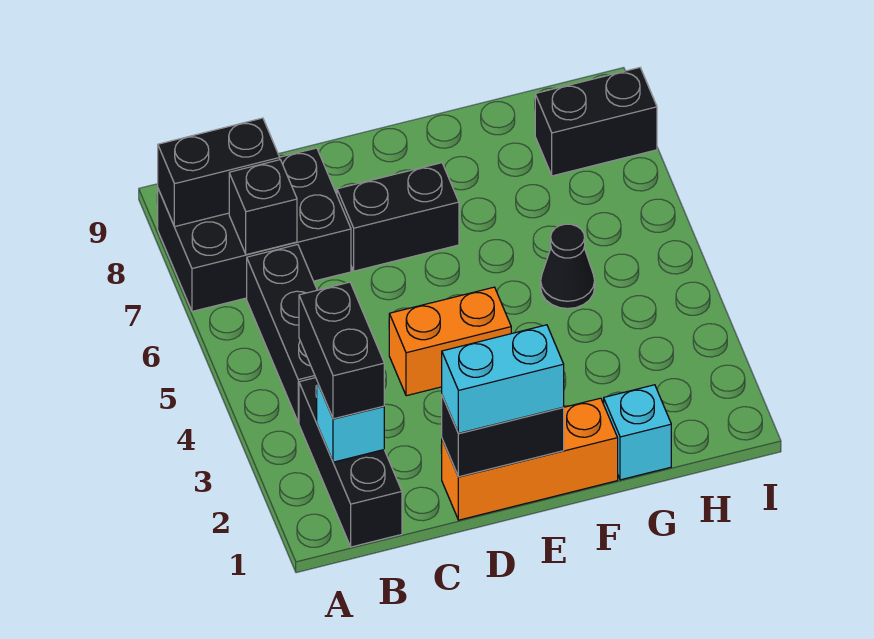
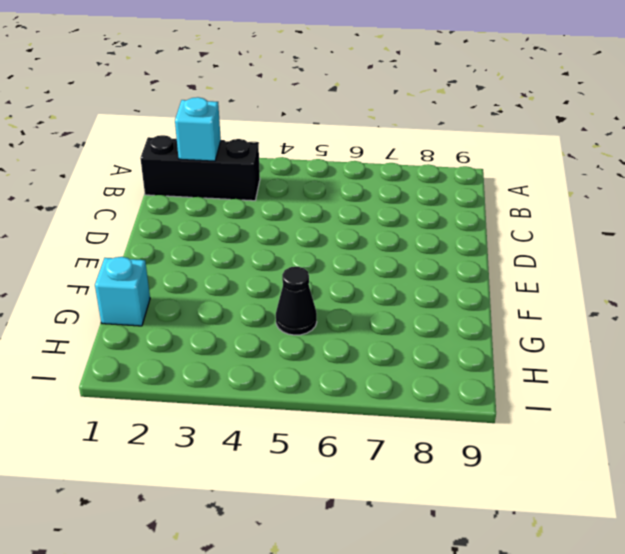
none -> black 2x3 brick [157,148,351,311]
none -> black 1x3 brick [247,245,317,423]
none -> orange 1x3 brick [442,398,618,520]

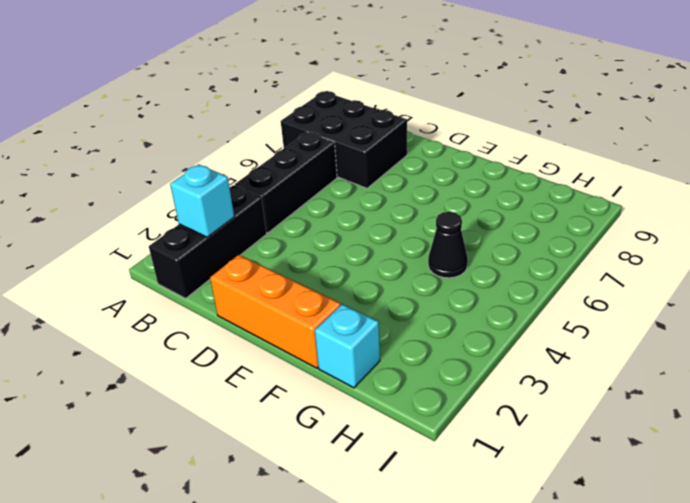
none -> orange 1x2 brick [389,287,511,396]
none -> black 1x2 brick [337,163,459,271]
none -> black 1x2 brick [535,68,657,176]

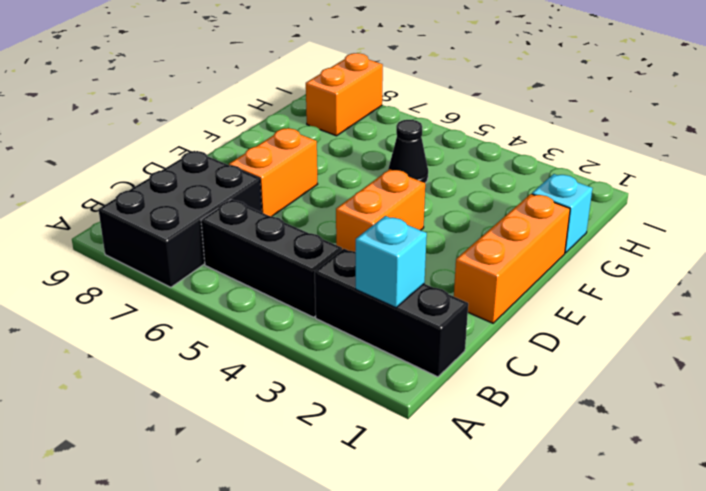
orange 1x2 brick [229,128,318,217] -> black 1x2 brick [337,163,459,271]
orange 1x2 brick [306,53,383,136] -> black 1x2 brick [535,68,657,176]
none -> black 1x2 brick [158,118,280,227]
none -> black 1x1 brick [229,160,297,255]
none -> black 1x2 brick [442,396,564,477]

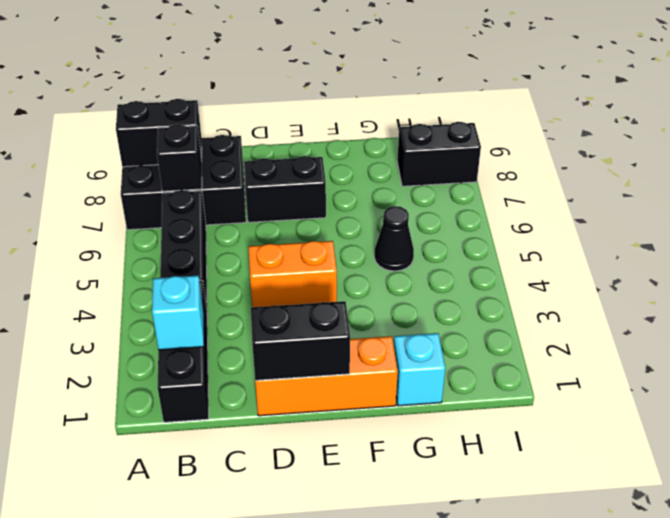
none -> black 1x2 brick [299,282,384,419]
none -> cyan 1x2 brick [442,325,564,433]

